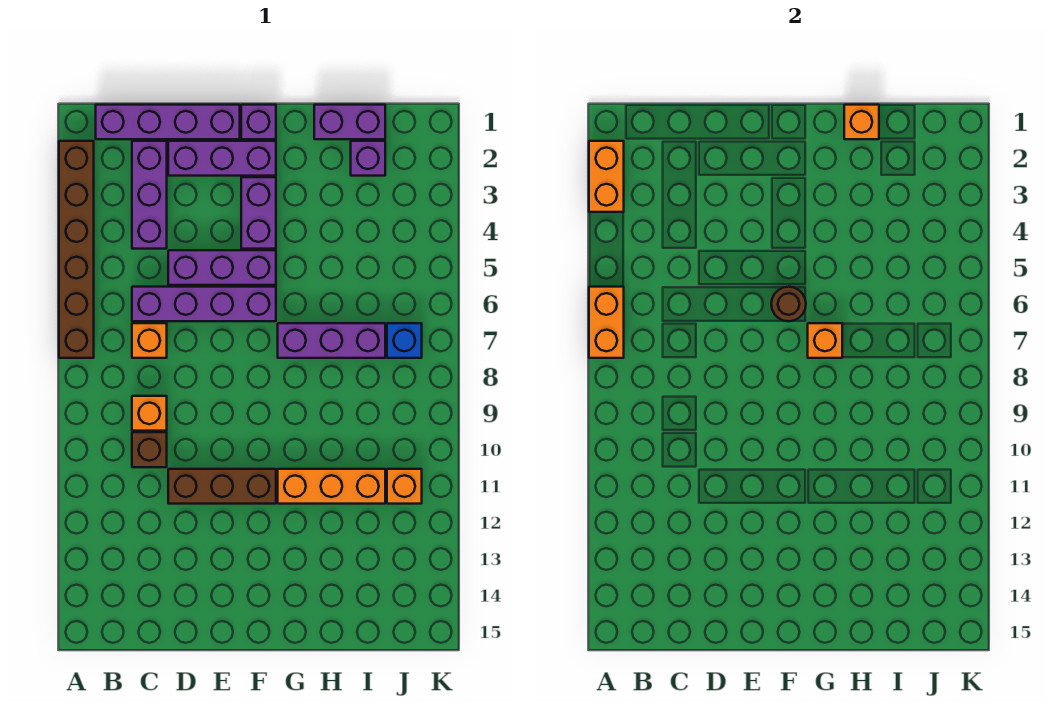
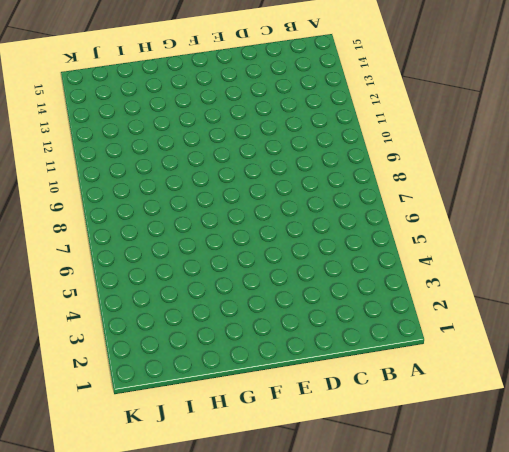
none -> brown 1x6 brick [59,141,94,358]
none -> purple 1x4 brick [96,105,240,139]
none -> purple 1x3 brick [132,141,167,249]

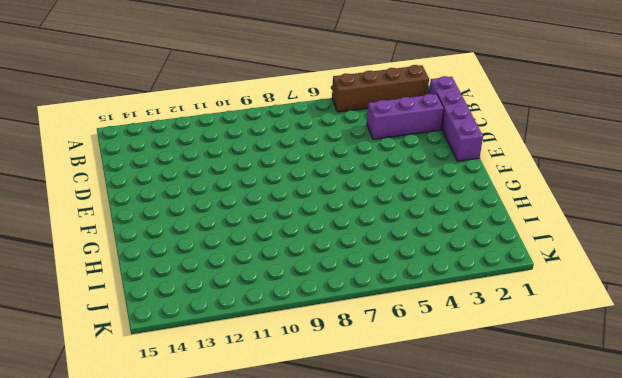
brown 1x4 brick [332,65,429,112] -> brown 1x6 brick [59,141,94,358]
none -> purple 1x4 brick [132,287,276,321]
none -> orange 1x1 brick [132,323,167,358]
none -> orange 1x1 brick [132,396,167,431]

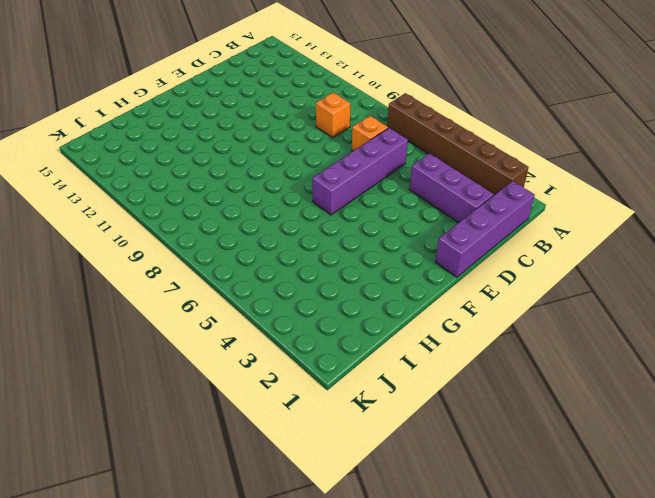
none -> brown 1x1 brick [132,432,167,467]
none -> purple 1x3 brick [168,141,276,176]
none -> purple 1x3 brick [168,250,276,285]

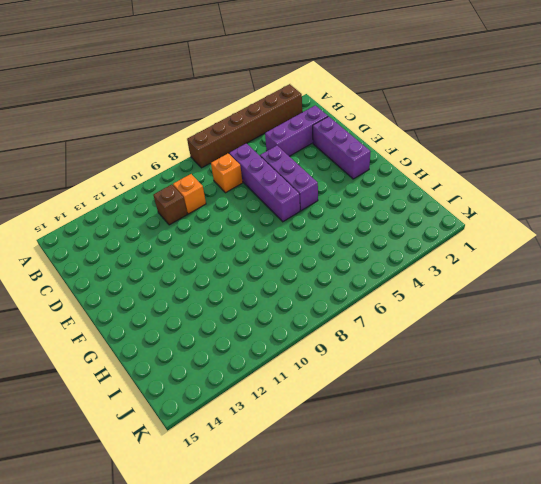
none -> purple 1x4 brick [96,105,240,139]
none -> brown 1x3 brick [168,469,276,504]
none -> purple 1x1 brick [241,105,276,139]

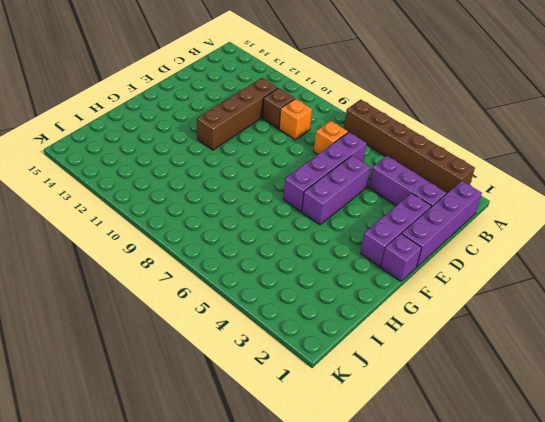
brown 1x4 brick [197,78,278,150] -> brown 1x3 brick [168,469,276,504]
none -> purple 1x2 brick [241,177,276,249]
none -> purple 1x3 brick [278,323,385,358]
none -> orange 1x3 brick [278,469,385,504]

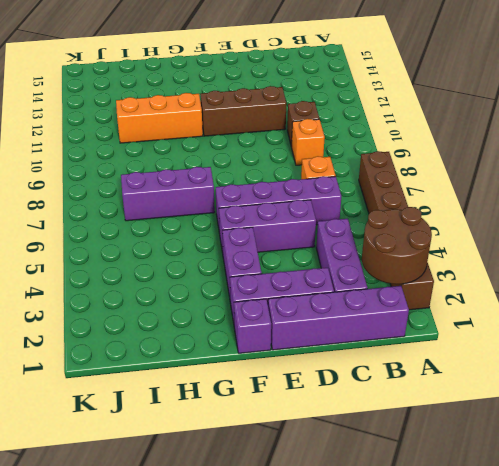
brown 2x2 round brick [362,207,432,284] -> orange 1x2 brick [589,141,624,212]
none -> purple 1x2 brick [314,105,385,139]
none -> purple 1x1 brick [351,141,385,176]
none -> blue 1x1 brick [387,323,422,358]

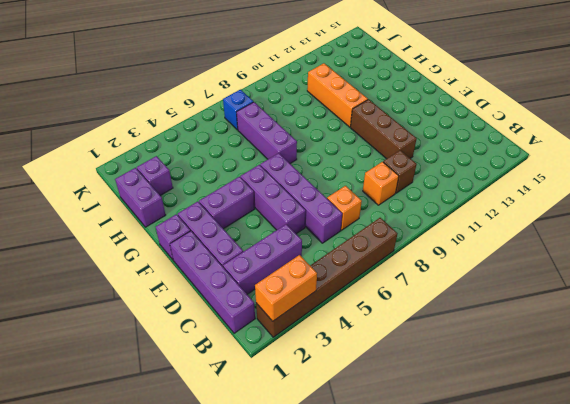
none -> orange 1x1 brick [387,469,422,504]
none -> orange 1x2 brick [589,287,624,358]
none -> brown 1x1 round brick [771,287,806,321]

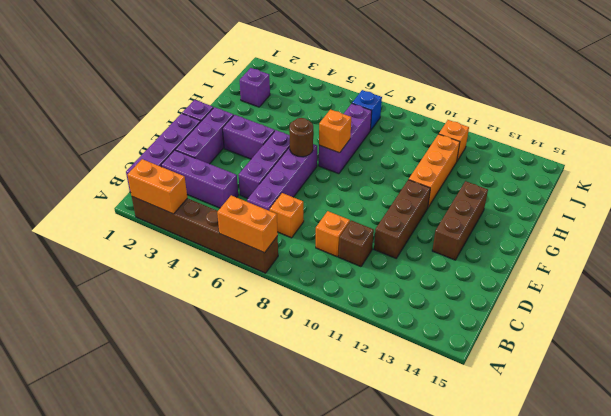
brown 1x3 brick [432,181,488,260] -> none
none -> purple 1x2 brick [314,105,385,139]
none -> orange 1x1 brick [844,105,879,139]

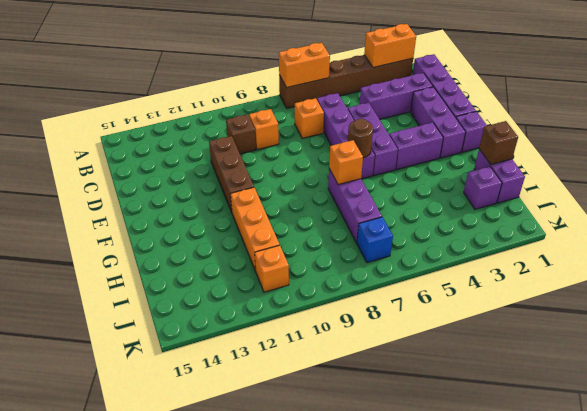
brown 1x1 brick [479,121,518,164] -> orange 1x1 brick [844,105,879,139]

